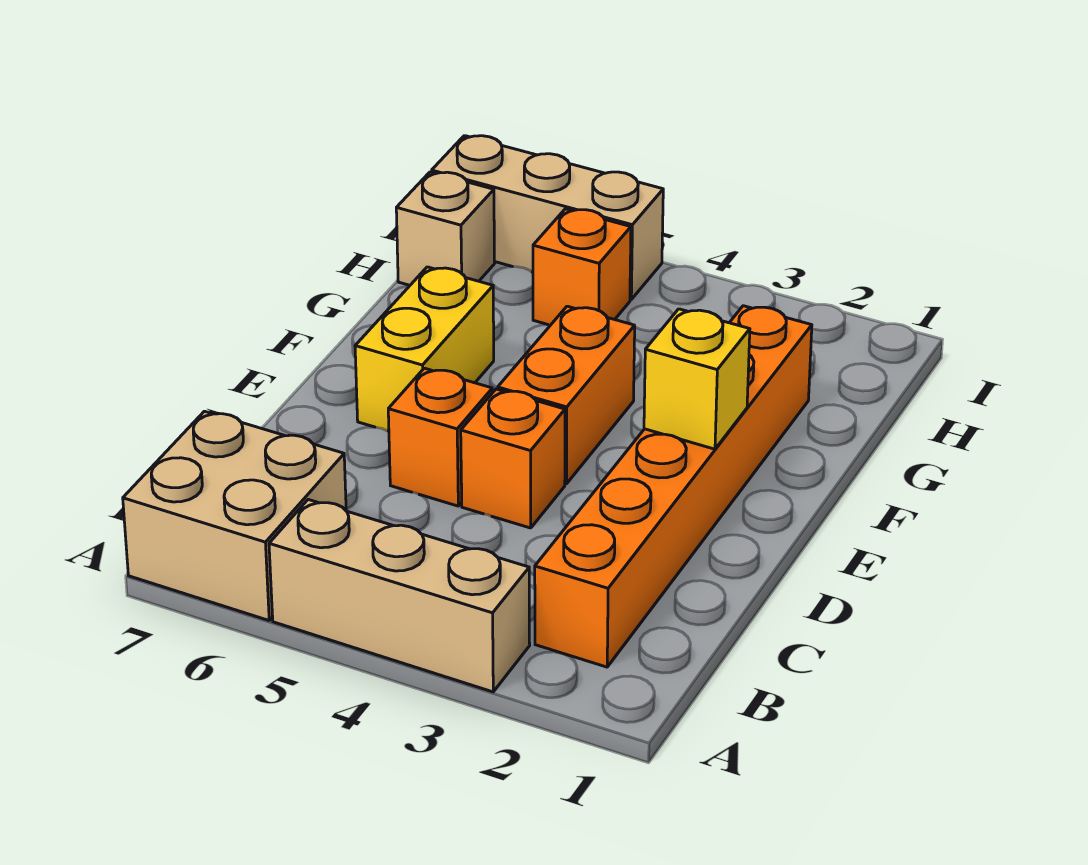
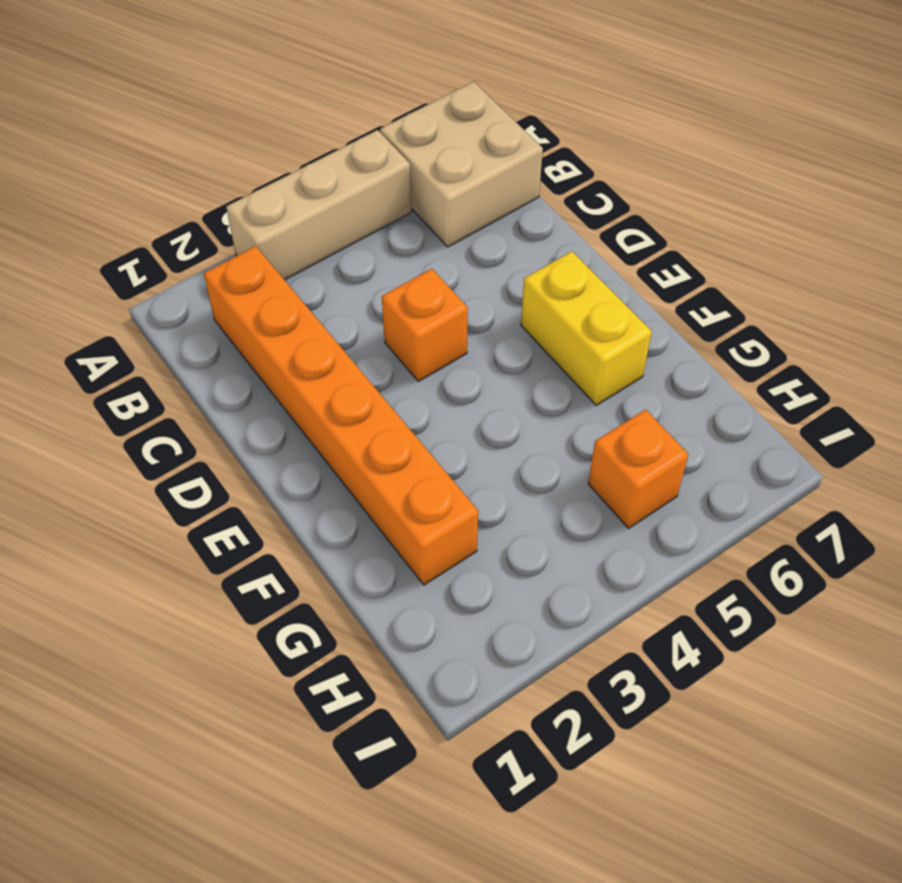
none -> orange 1x1 brick [388,368,492,506]
none -> orange 1x2 brick [498,306,635,484]

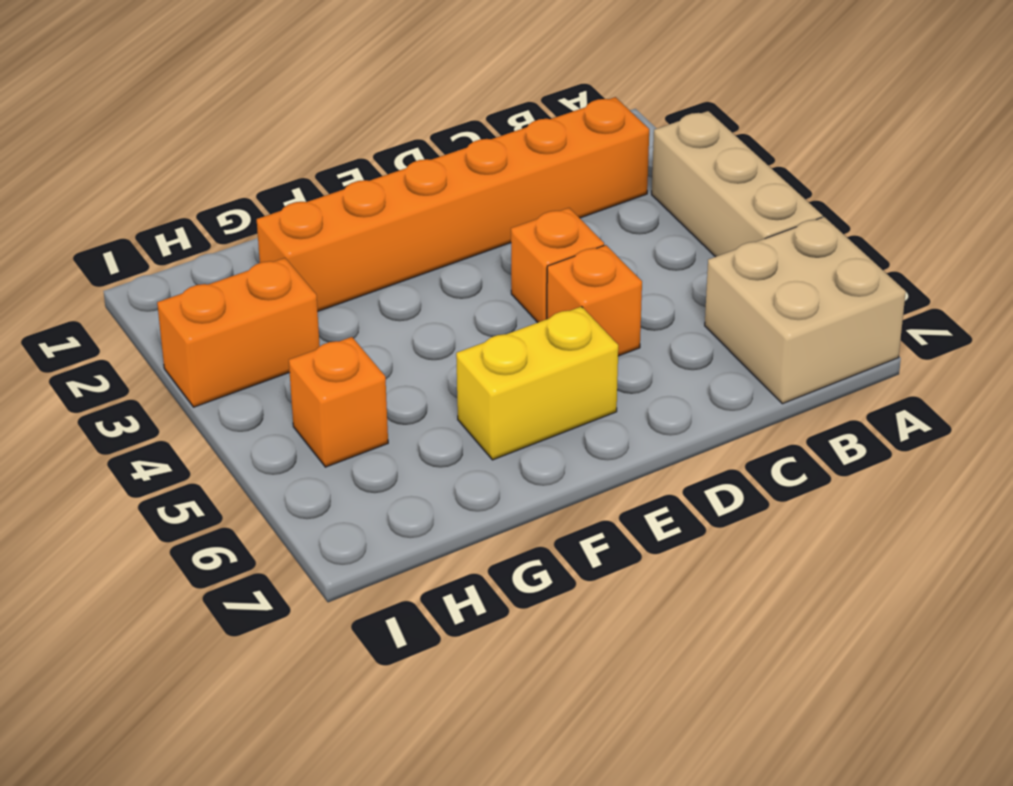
orange 1x2 brick [157,258,320,407] -> orange 1x2 brick moved to [498,306,635,484]
none -> tan 1x1 brick [396,172,495,285]
none -> tan 1x3 brick [432,136,663,299]

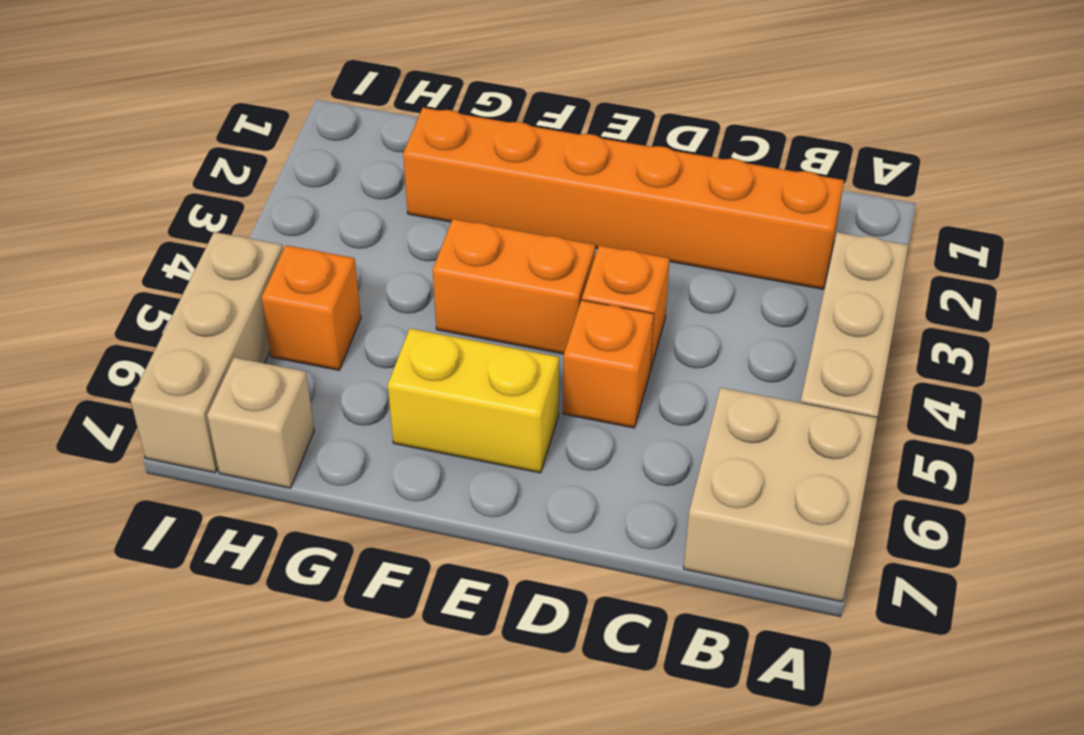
none -> yellow 1x1 brick [644,309,750,449]

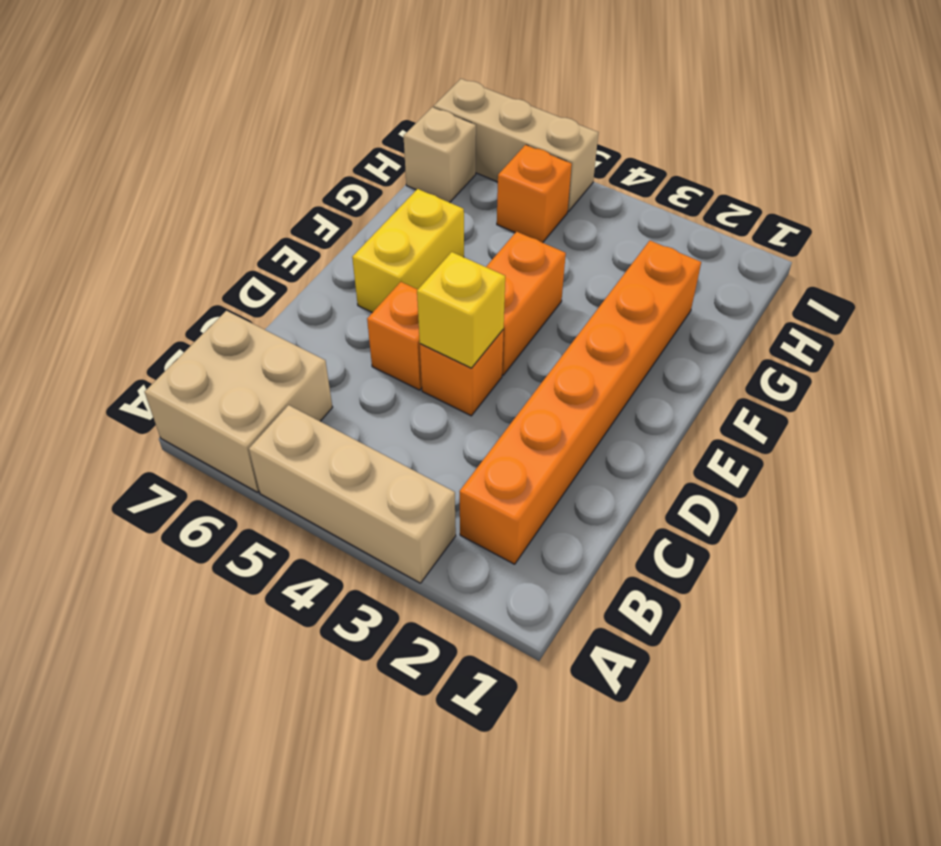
yellow 1x1 brick [417,252,505,368] -> yellow 1x1 brick moved to [644,309,750,449]

